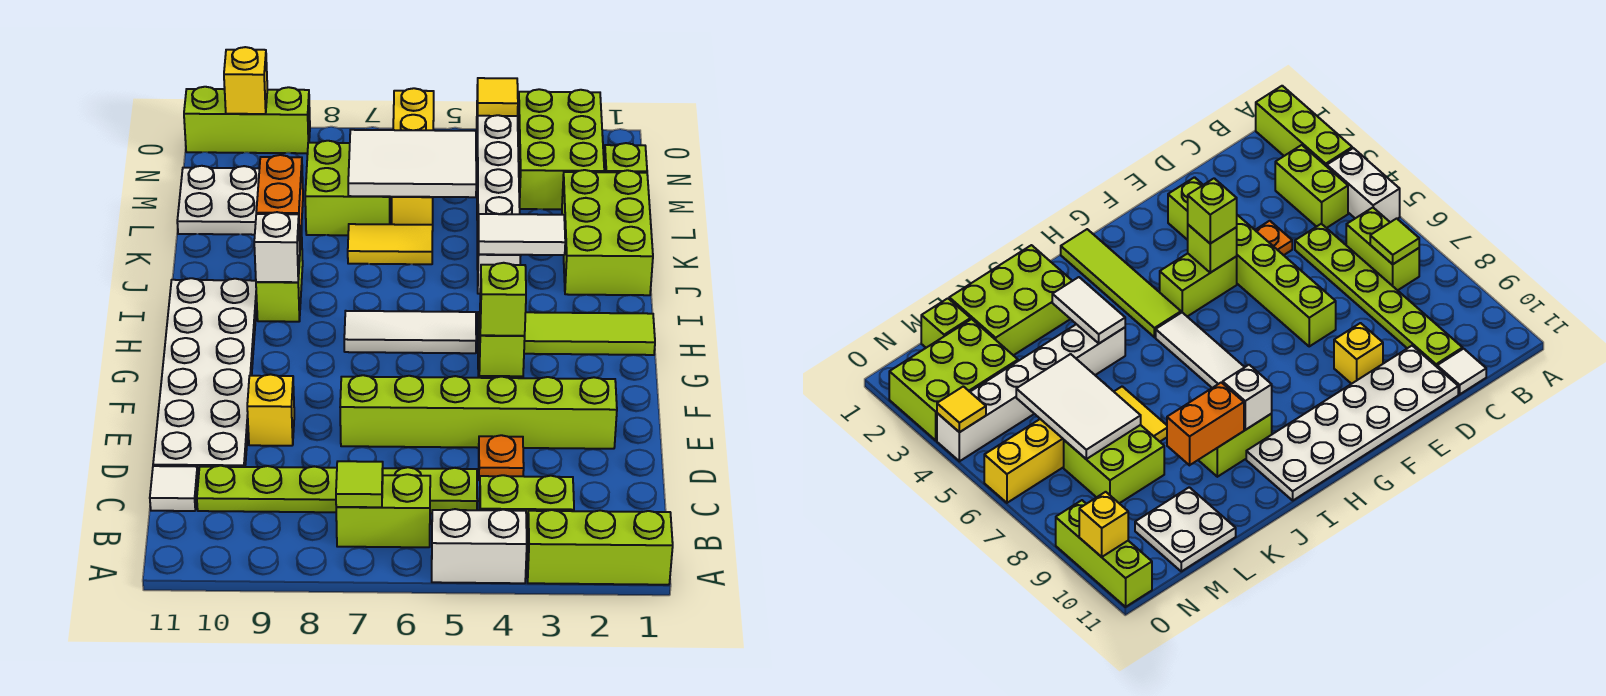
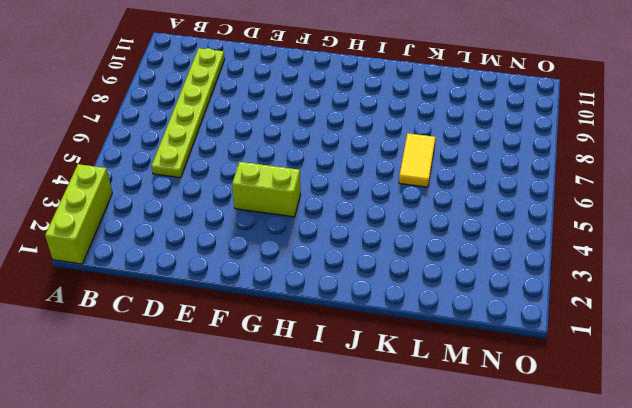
none -> white 1x2 brick [432,509,527,583]
none -> lime 1x2 brick [479,475,574,534]
none -> lime 1x2 brick [336,474,430,547]
none -> white 1x1 tile [150,466,198,511]

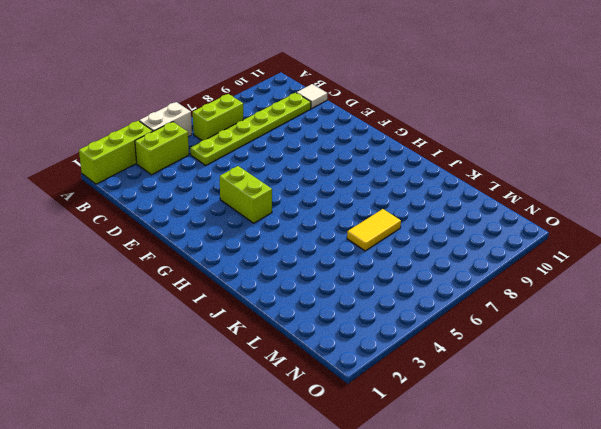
none -> orange 1x1 plate [479,435,524,480]
none -> white 2x6 plate [153,278,257,478]
none -> lime 1x6 brick [340,375,617,449]
none -> yellow 1x1 brick [247,374,294,446]

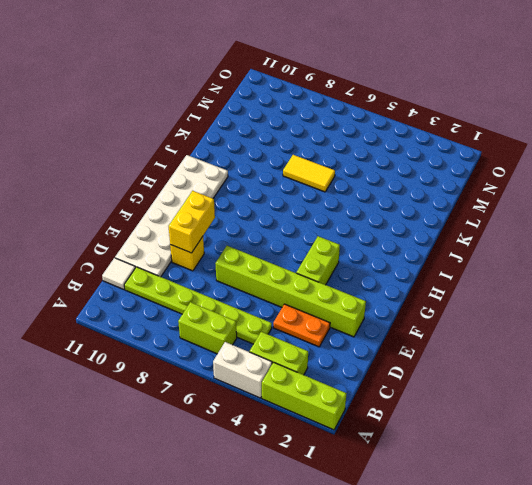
orange 1x2 plate [273,304,330,347] -> orange 1x1 plate [479,435,524,480]
yellow 1x2 brick [169,191,215,253] -> none
none -> lime 1x4 tile [478,312,655,355]
none -> white 1x3 tile [344,311,476,353]
none -> lime 1x2 brick [256,226,303,322]
none -> lime 2x3 brick [562,170,653,295]

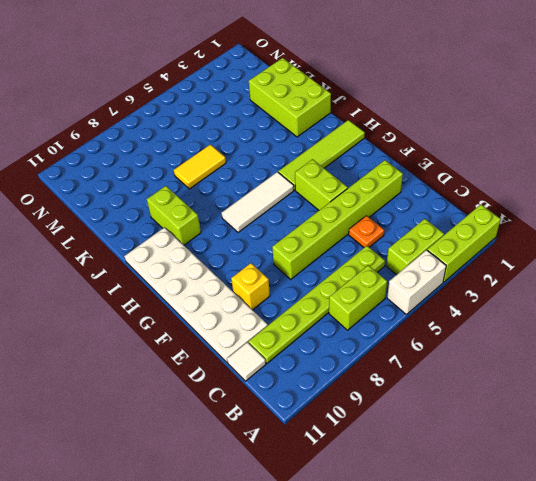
none -> white 1x6 brick [477,109,521,294]
none -> yellow 1x4 brick [392,88,434,225]
none -> lime 2x2 brick [305,141,391,235]
none -> white 2x2 plate [177,166,260,235]

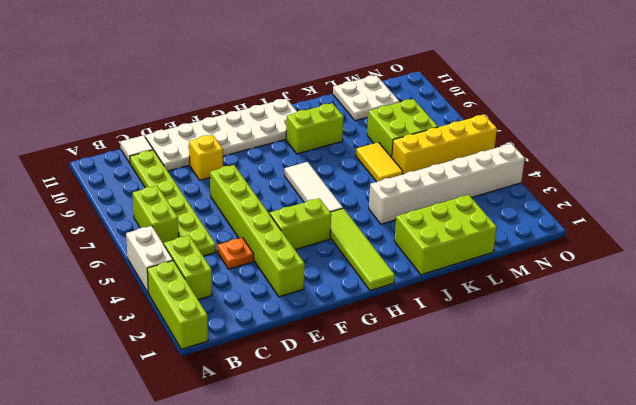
none -> lime 1x1 brick [604,143,647,173]
none -> lime 2x3 brick [518,89,604,209]
none -> lime 1x3 brick [184,87,310,153]
none -> lime 1x1 tile [336,461,383,507]

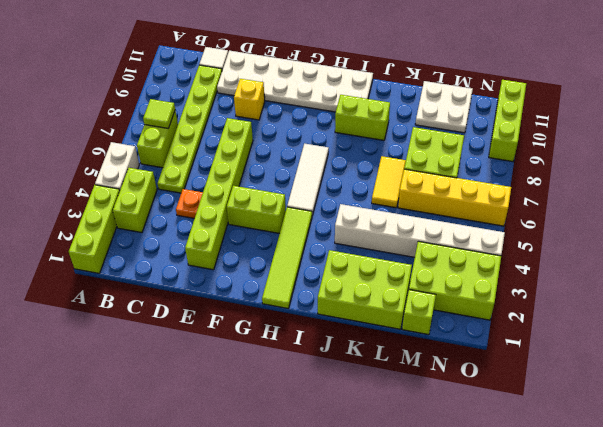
none -> lime 1x1 brick [479,332,525,376]
none -> white 1x1 brick [254,212,300,282]
none -> white 1x2 tile [478,214,565,255]
none -> orange 1x2 brick [256,155,303,244]

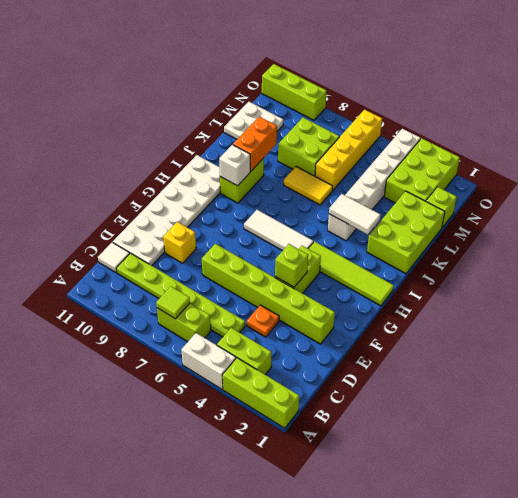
none -> white 2x3 tile [348,130,476,197]
none -> yellow 1x1 tile [477,78,518,116]
none -> yellow 1x1 brick [224,47,267,114]
none -> lime 1x1 brick [480,263,526,336]

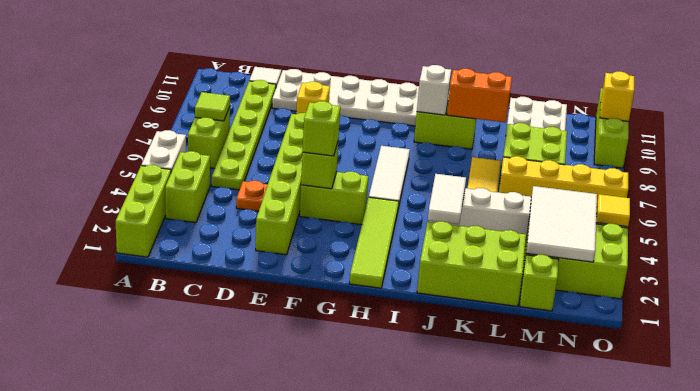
white 2x3 tile [526,186,597,262] -> white 2x3 tile moved to [348,130,476,197]

